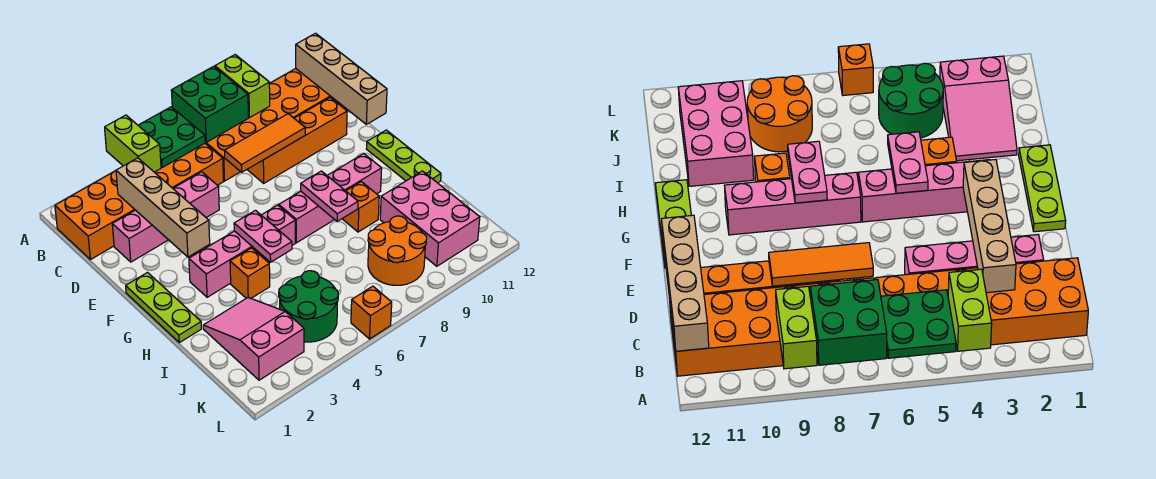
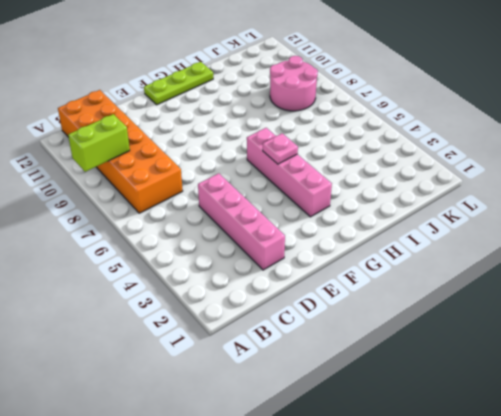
pink 1x1 plate [263,133,298,164] -> pink 1x2 plate [234,210,292,262]
pink 2x2 round brick [270,56,318,111] -> orange 2x2 round brick [368,216,427,285]
none -> orange 2x6 brick [55,144,223,260]
none -> orange 1x4 brick [247,98,347,183]
none -> lime 1x3 plate [126,273,201,343]

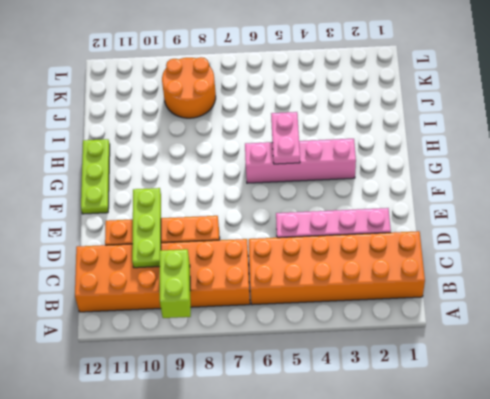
lime 1x3 plate [132,188,161,268] -> lime 1x3 plate moved to [126,273,201,343]
none -> pink 1x4 brick [279,154,382,243]
none -> orange 1x1 brick [230,248,270,298]
none -> orange 1x1 brick [342,182,379,232]

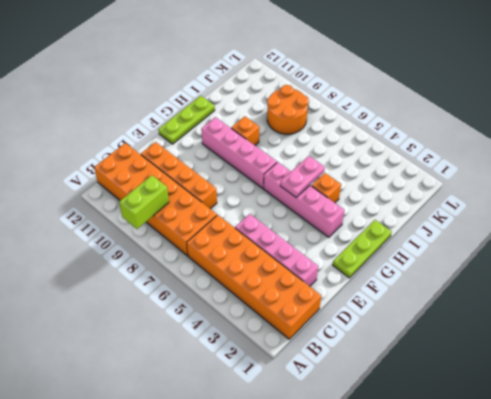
none -> pink 2x3 slope [203,298,304,380]
none -> pink 2x3 brick [380,171,480,266]
none -> green 2x2 round brick [279,271,338,342]

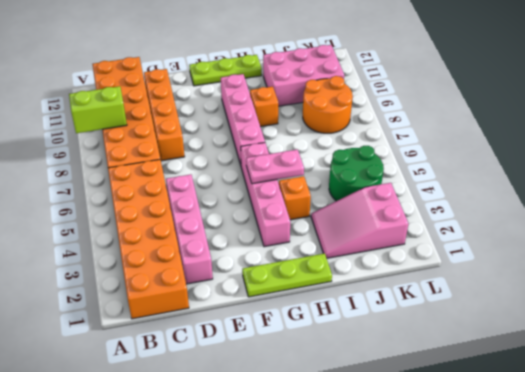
none -> orange 1x1 brick [351,286,392,339]
none -> lime 1x2 brick [105,115,161,172]
none -> green 2x2 plate [138,107,205,168]

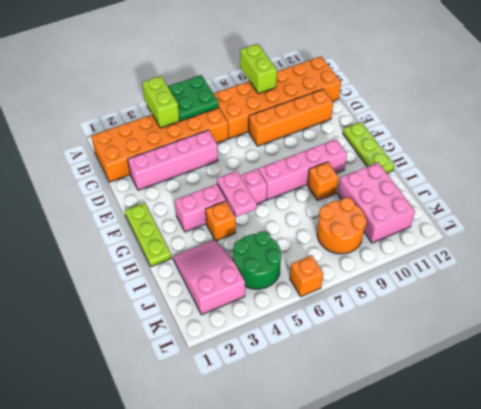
none -> green 2x2 brick [171,66,248,142]
none -> tan 1x4 brick [296,33,387,124]
none -> tan 1x4 brick [116,158,210,257]

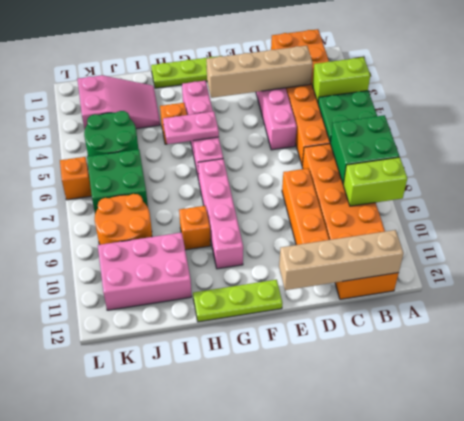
green 2x2 brick [87,149,148,214] -> none
none -> orange 1x3 tile [224,114,305,172]
none -> pink 1x2 plate [301,171,358,222]

